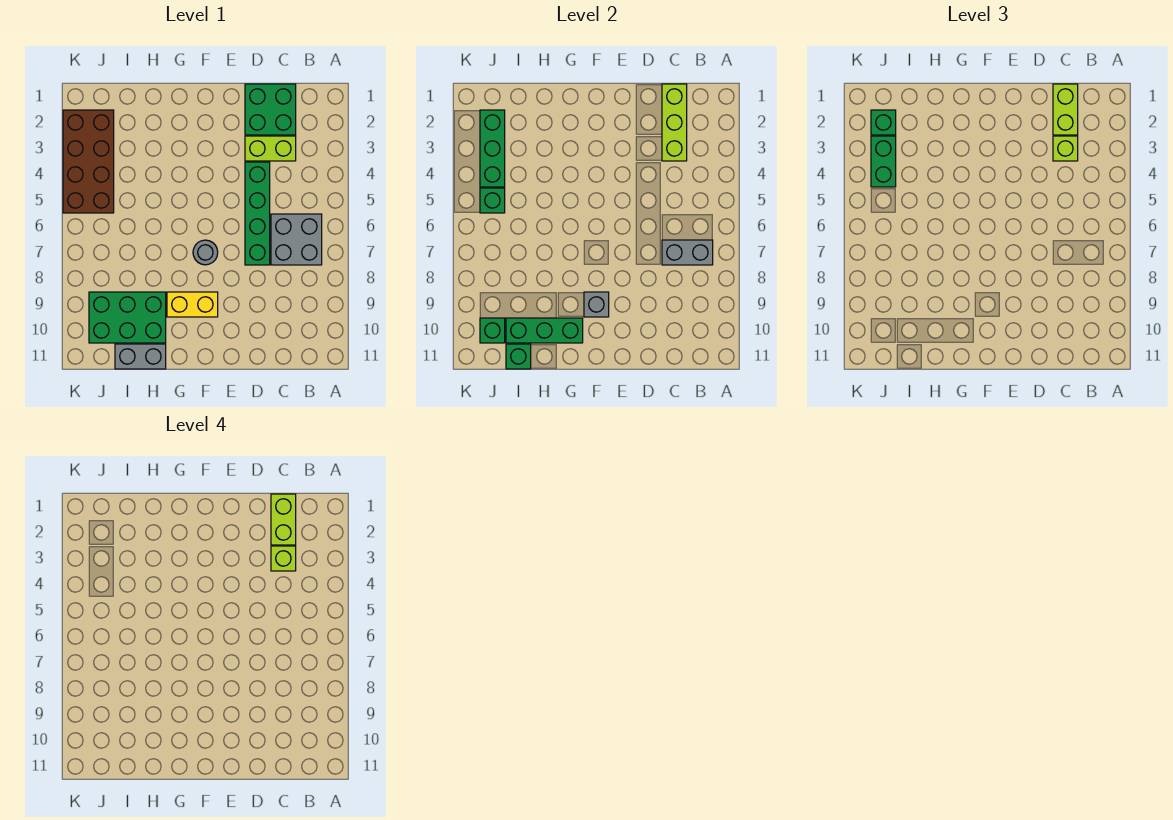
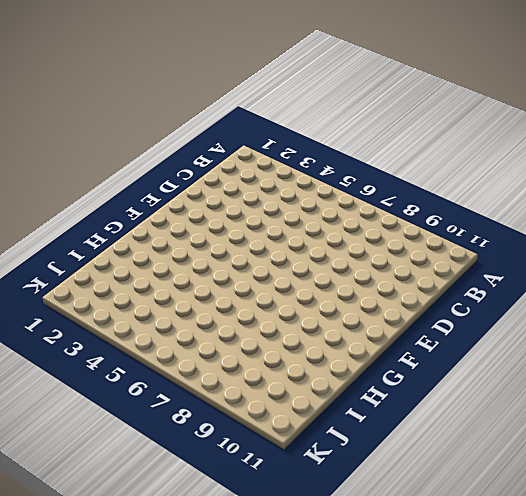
none -> grey 2x2 brick [271,214,322,265]
none -> green 2x2 brick [245,84,296,135]
none -> lime 1x2 brick [245,136,296,161]

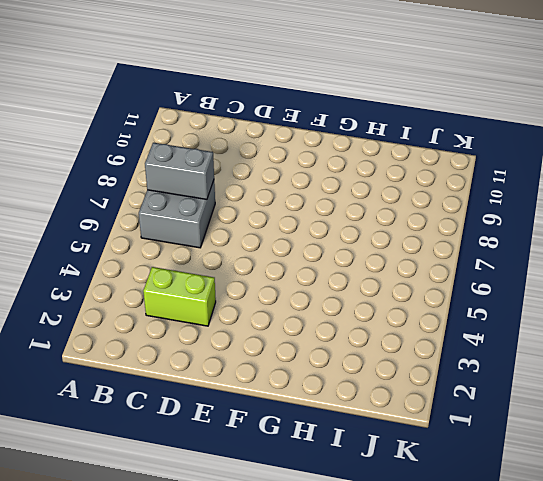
none -> green 2x2 brick [245,84,296,135]
none -> green 1x4 brick [245,162,270,265]
none -> grey 1x1 round brick [193,240,218,265]

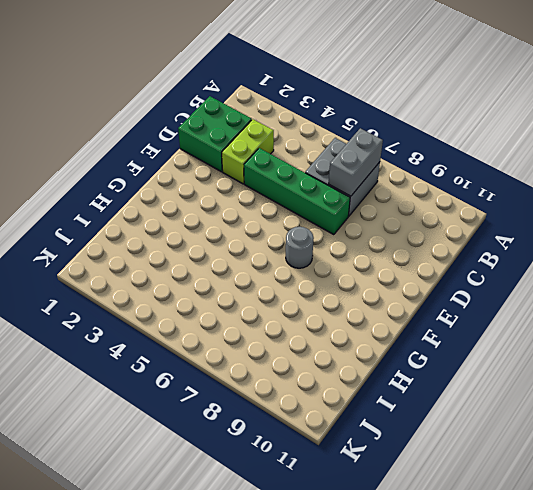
none -> yellow 1x2 brick [167,292,218,317]
none -> green 2x3 brick [89,292,166,343]
none -> grey 1x2 brick [115,344,166,369]

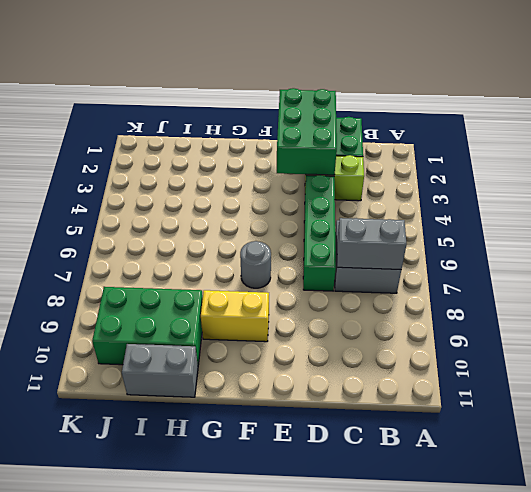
green 2x3 brick [277,88,337,175] -> none
none -> brown 2x4 brick [63,110,114,213]
none -> lime 1x3 brick [662,84,687,161]
none -> grey 1x1 brick [584,292,609,317]

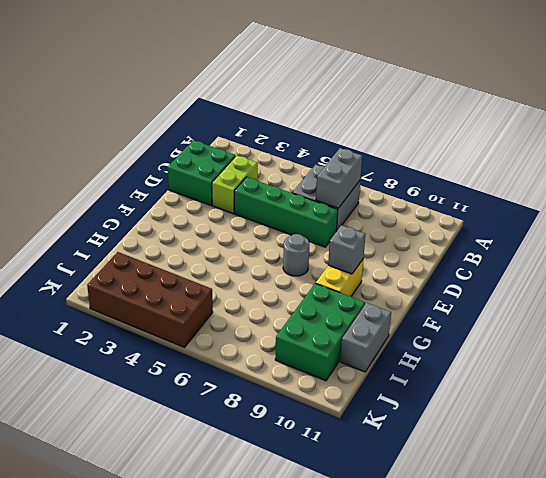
none -> lime 1x3 brick [662,84,687,161]
none -> green 1x3 brick [506,318,583,343]
none -> green 1x1 brick [506,344,531,369]

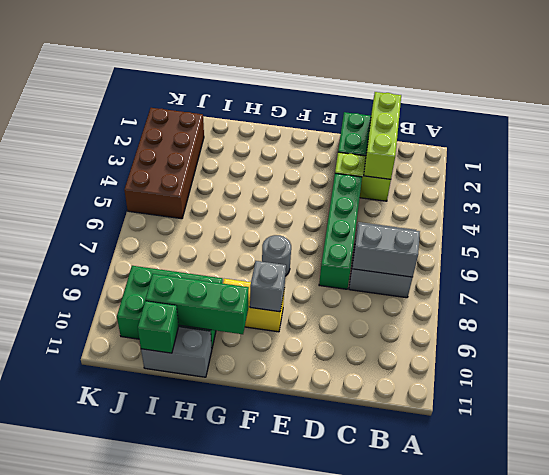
none -> green 1x3 brick [480,110,505,187]
none -> green 1x1 brick [480,188,505,213]
none -> green 1x1 brick [480,318,505,343]

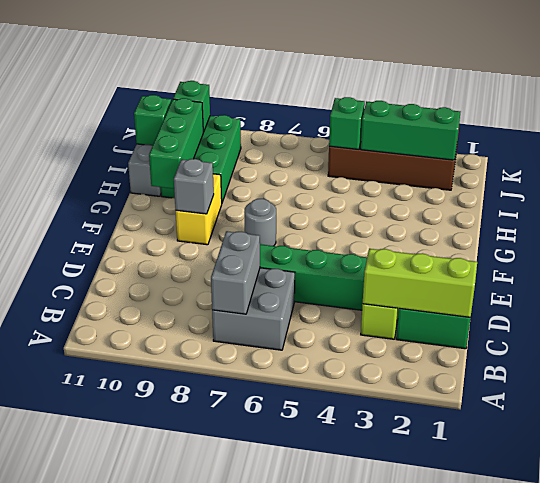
none -> lime 1x2 brick [1053,84,1078,135]
none -> lime 1x1 brick [1053,136,1078,161]
none -> green 1x1 brick [871,110,896,135]

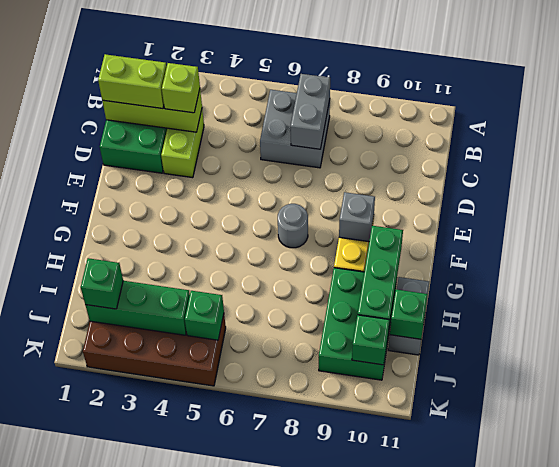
none -> green 1x4 brick [245,162,270,265]
none -> green 1x2 brick [871,136,896,187]
none -> lime 1x2 brick [271,494,296,545]

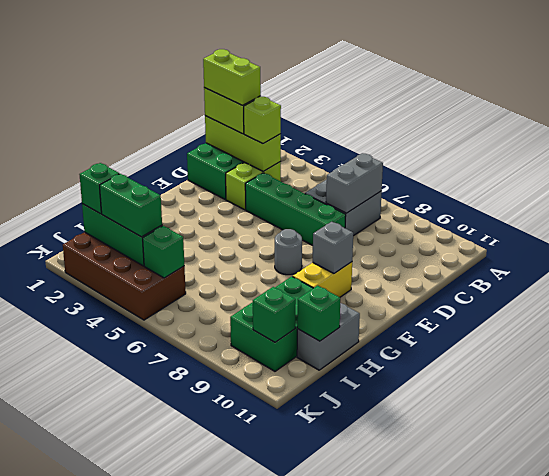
none -> green 1x3 brick [506,318,583,343]
none -> lime 1x1 brick [271,546,296,571]

